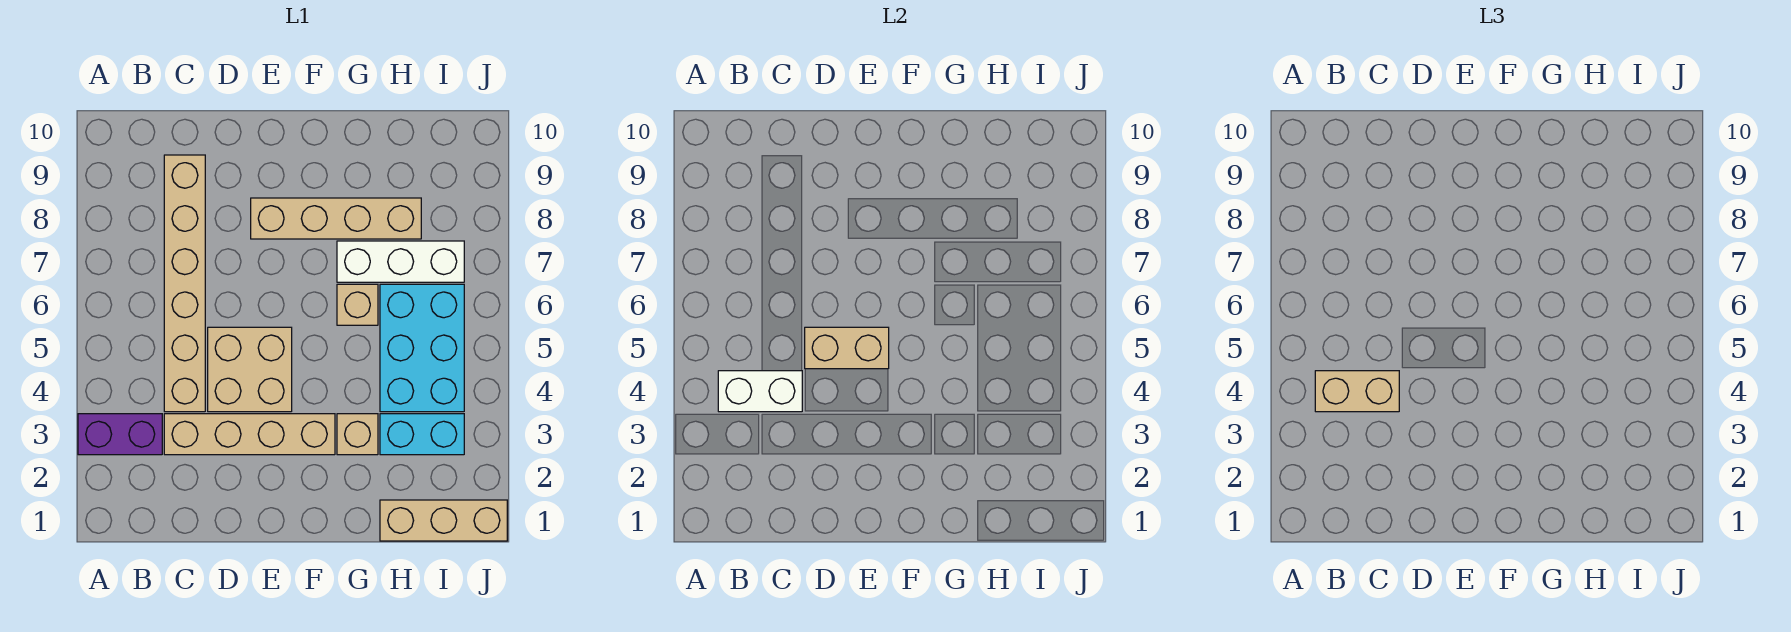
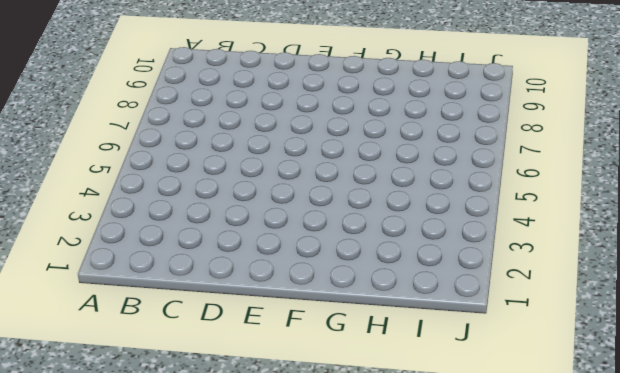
none -> purple 1x2 brick [78,414,162,455]
none -> tan 1x4 brick [164,414,335,455]
none -> tan 1x6 brick [164,155,205,412]

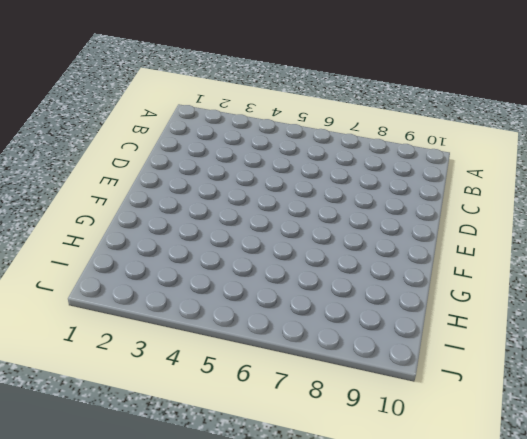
none -> purple 1x2 brick [78,414,162,455]
none -> tan 1x4 brick [164,414,335,455]
none -> tan 1x6 brick [164,155,205,412]

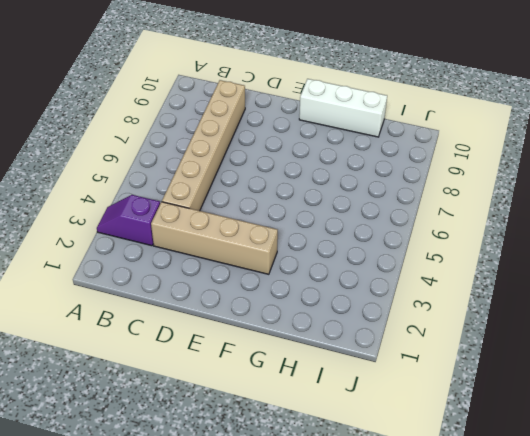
purple 1x2 slope [97,195,160,246] -> purple 1x2 brick [78,414,162,455]
white 1x3 brick [299,79,387,137] -> white 1x3 brick moved to [337,241,464,282]
none -> tan 2x2 brick [208,327,292,412]
none -> tan 1x4 brick [251,198,421,239]
none -> tan 1x1 brick [337,414,378,455]

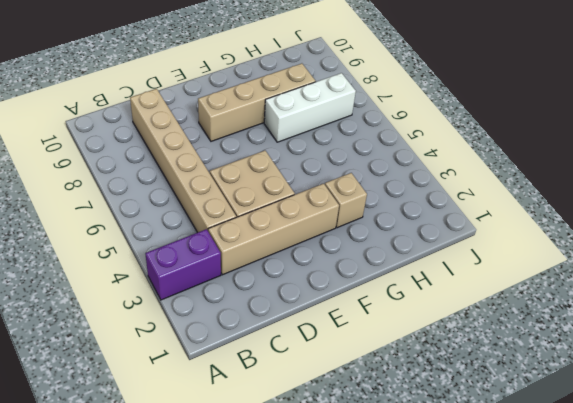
none -> tan 1x1 brick [337,284,378,325]
none -> tan 1x3 brick [380,500,507,541]
none -> cyan 1x2 brick [380,414,464,455]

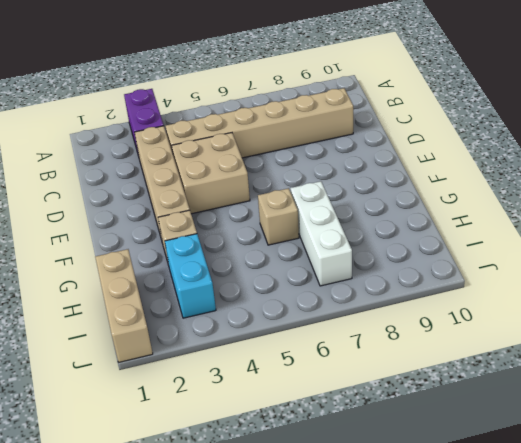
none -> tan 1x4 brick [251,198,421,239]
none -> cyan 2x3 brick [380,284,464,412]
none -> white 1x2 brick [718,371,802,412]

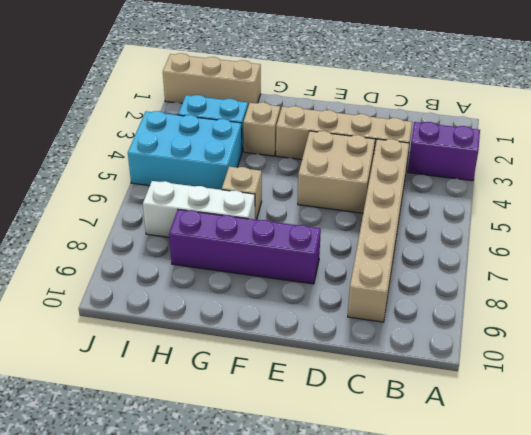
purple 1x4 brick [169,210,321,284] -> tan 1x4 brick [251,198,421,239]
cyan 2x3 brick [128,111,242,190] -> cyan 2x3 brick turned to [380,284,464,412]
none -> white 1x2 brick [718,371,802,412]
none -> tan 1x2 brick [805,327,889,369]
none -> tan 1x2 brick [1315,371,1399,412]

